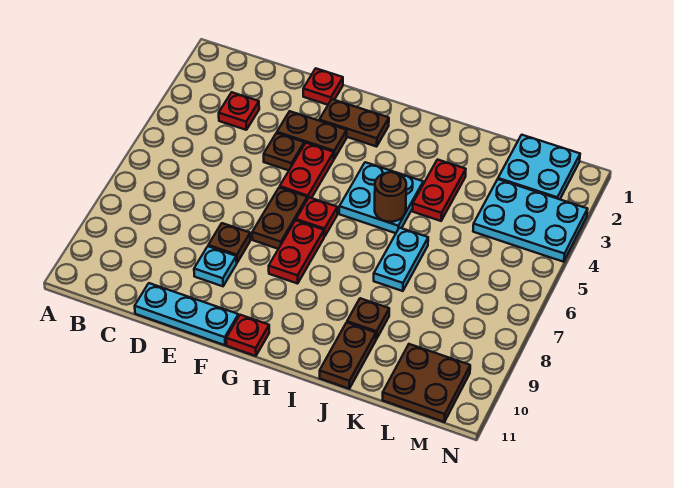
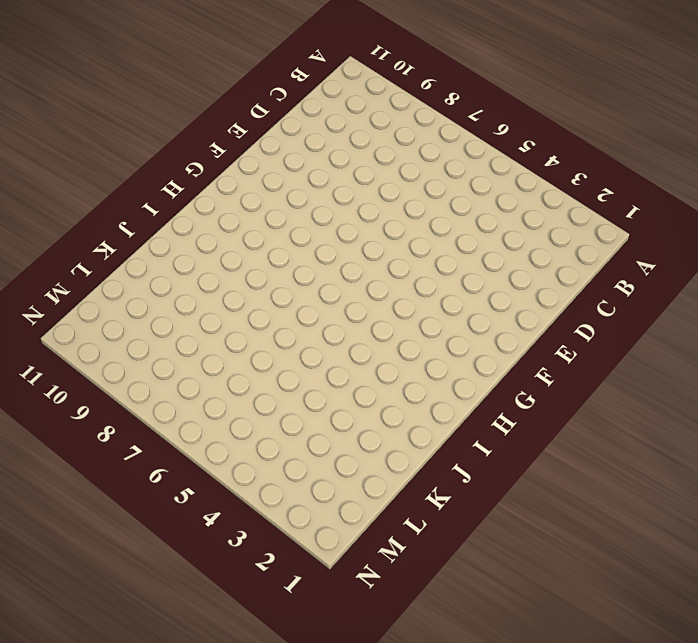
none -> red 1x1 plate [219,92,259,130]
none -> cyan 1x3 plate [135,283,239,345]
none -> red 1x1 plate [303,68,343,105]

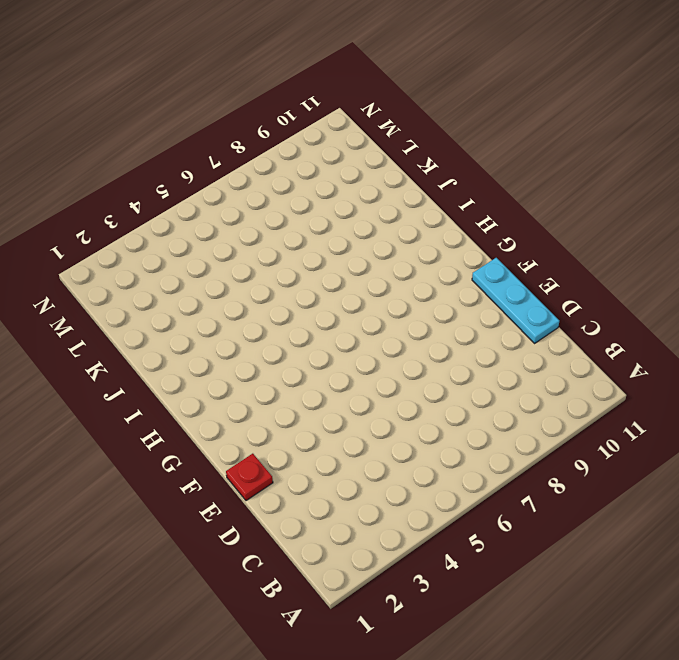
none -> red 1x1 plate [219,92,259,130]
none -> brown 1x2 plate [277,111,347,159]
none -> brown 1x1 plate [264,133,304,170]

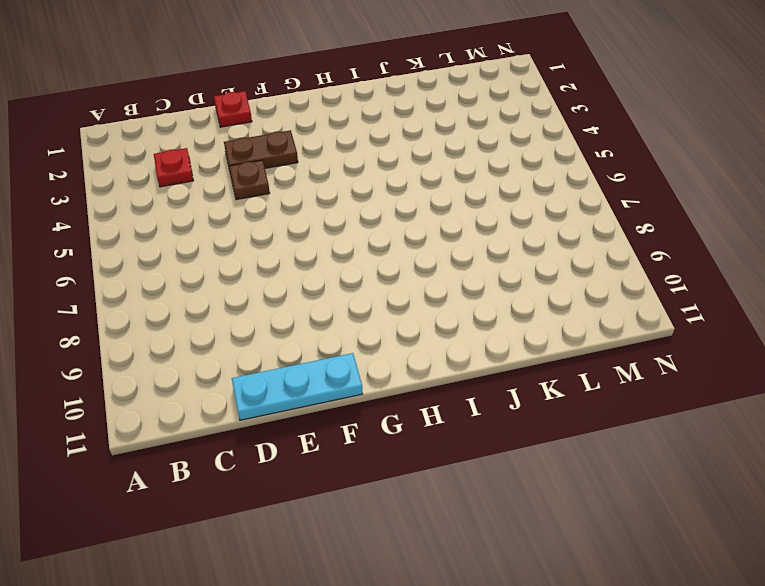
none -> brown 1x1 plate [208,223,250,262]
none -> cyan 1x1 plate [194,246,237,286]
none -> brown 1x2 plate [319,99,389,147]

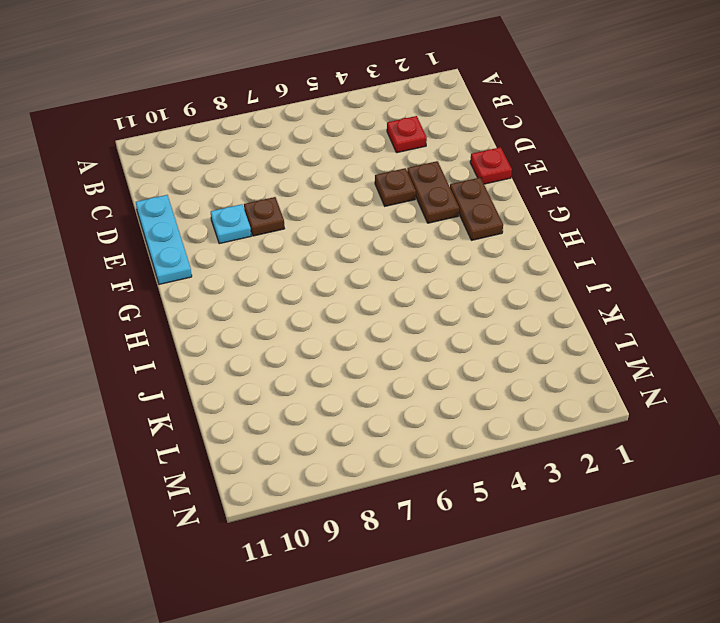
none -> red 1x2 plate [280,143,334,199]
none -> brown 1x2 plate [252,187,307,249]
none -> red 1x1 plate [296,197,337,237]

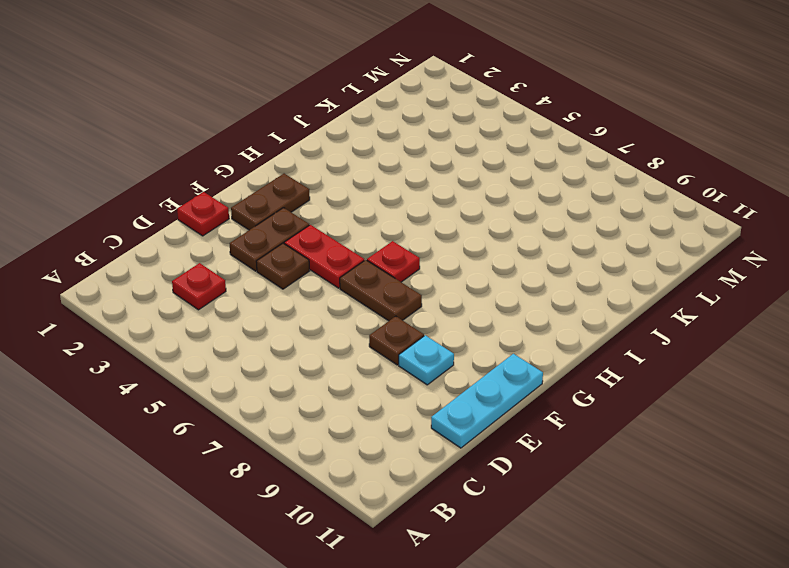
none -> red 1x2 plate [269,220,324,284]
none -> red 1x1 plate [226,315,269,356]
none -> cyan 2x2 plate [339,162,423,233]

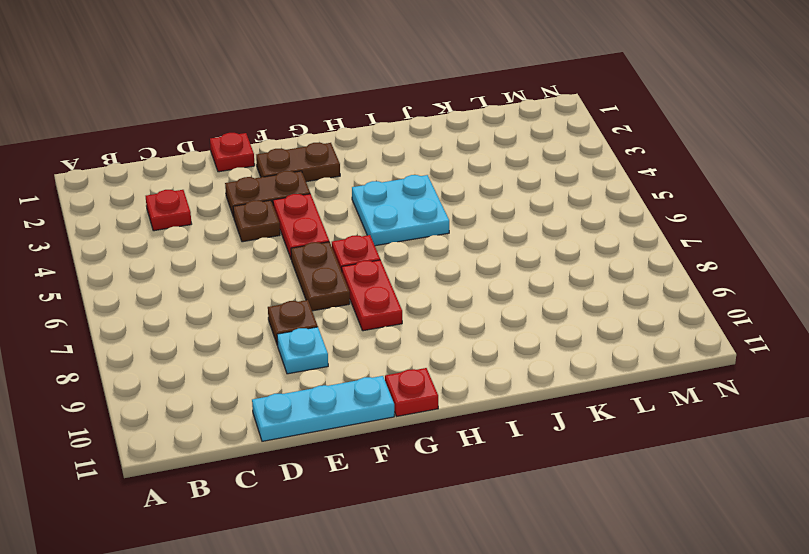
none -> red 1x2 plate [413,160,466,221]
none -> cyan 1x2 plate [374,228,428,291]
none -> brown 1x1 plate [347,298,389,339]

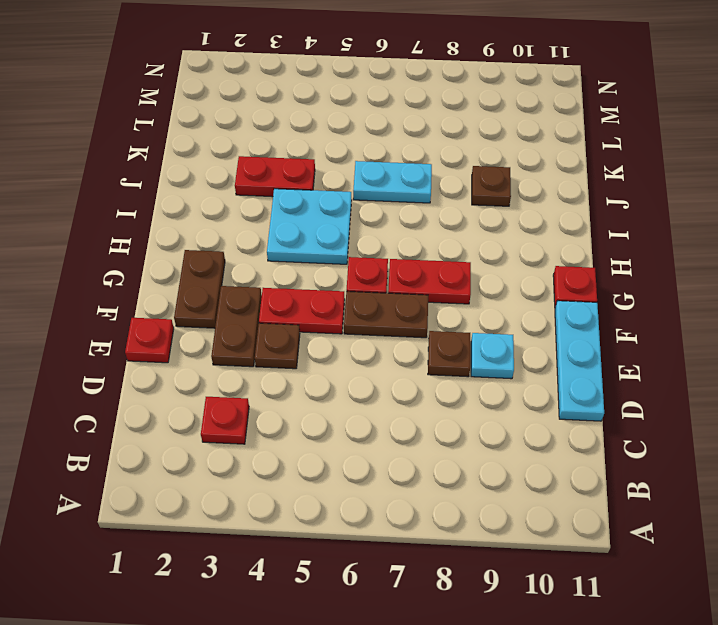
none -> brown 1x2 plate [320,322,376,389]
none -> cyan 2x2 plate [498,135,580,199]
none -> cyan 2x3 plate [473,179,588,262]

